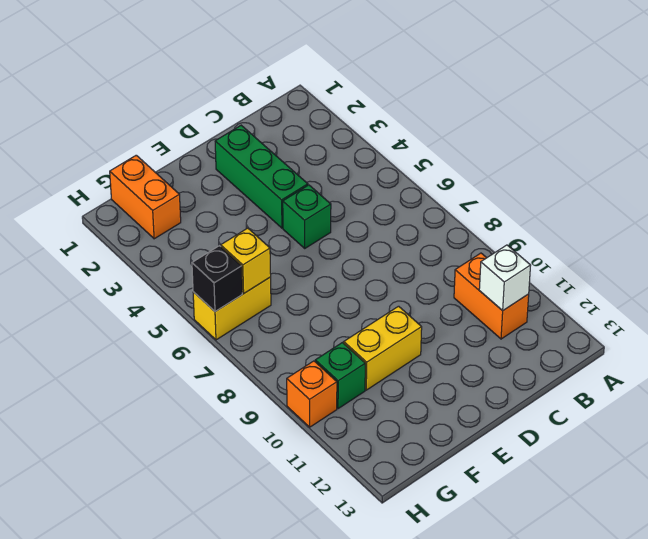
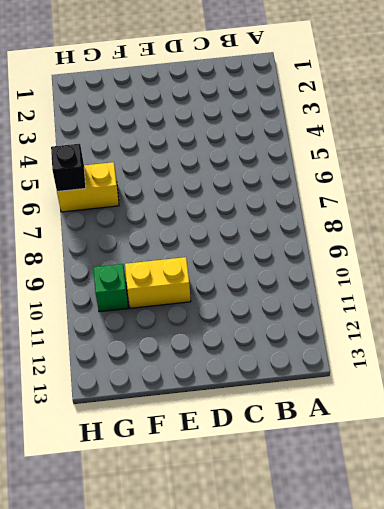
none -> orange 1x2 brick [454,253,529,339]
none -> green 1x3 brick [215,125,308,228]

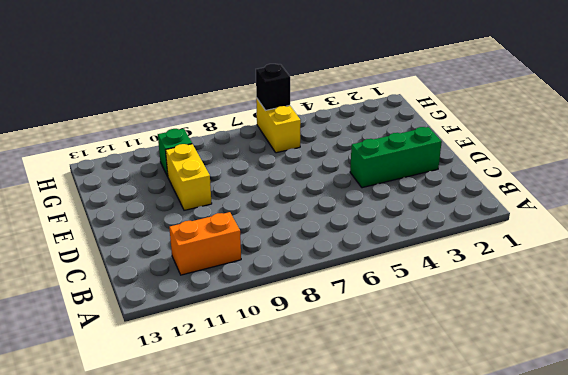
none -> green 1x1 brick [283,185,331,248]
none -> orange 1x2 brick [110,155,181,239]

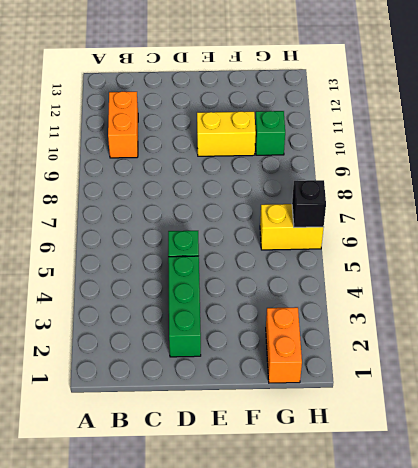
none -> orange 1x1 brick [287,361,337,427]
none -> white 1x1 brick [479,245,531,311]

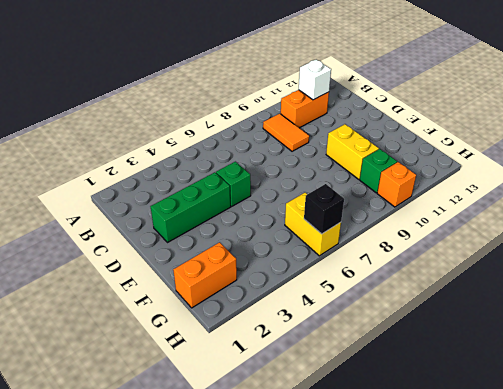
orange 1x2 tile [263,114,309,151] -> none
none -> yellow 1x1 brick [221,228,271,293]

